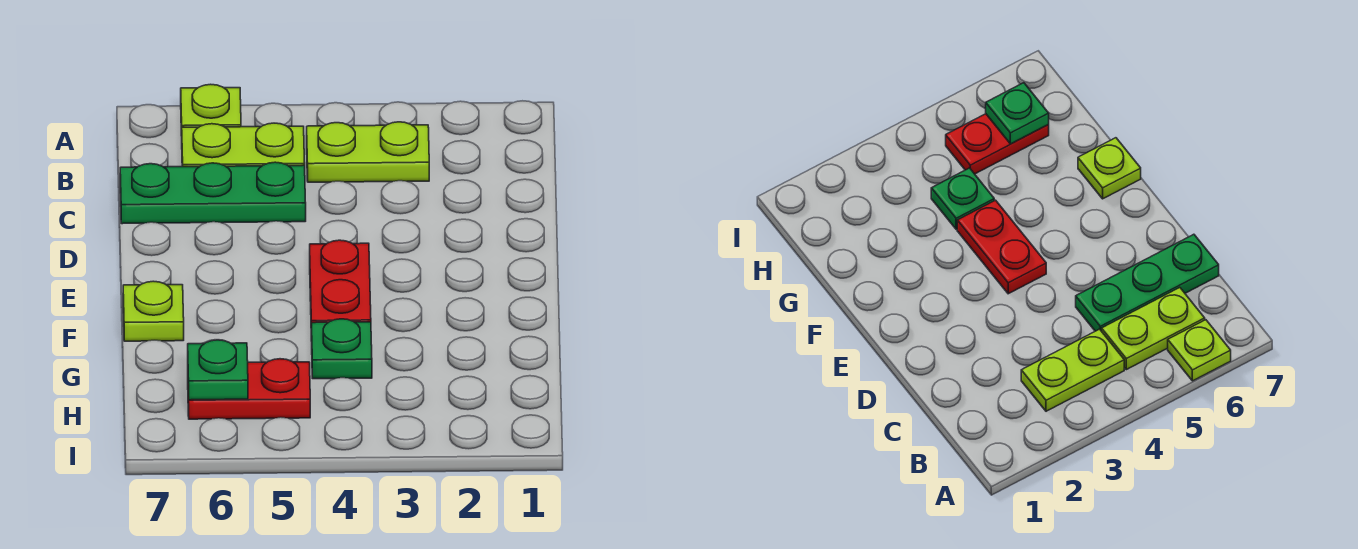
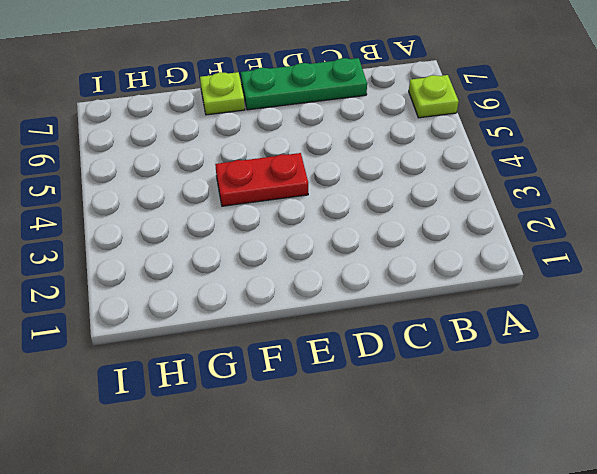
green 1x3 plate [241,58,367,110] -> green 1x3 plate turned to [120,162,306,224]
none -> lime 1x2 plate [307,122,429,182]
none -> lime 1x2 plate [182,123,305,167]

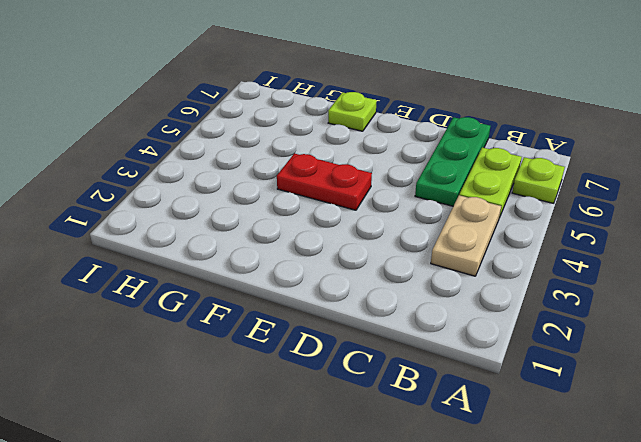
tan 1x2 plate [431,195,501,276] -> lime 1x2 plate [307,122,429,182]
none -> green 1x1 plate [311,319,372,379]
none -> red 1x2 plate [188,359,310,419]

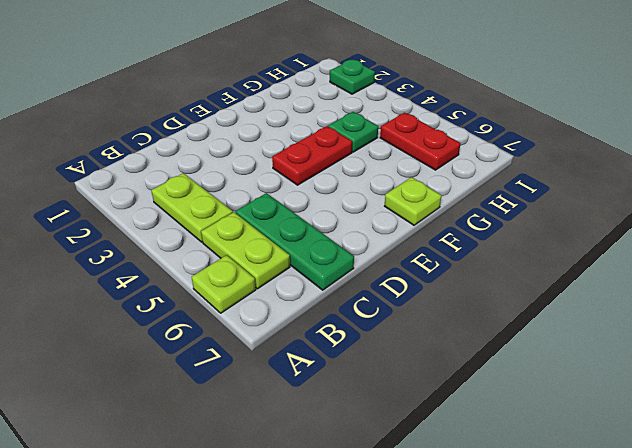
green 1x1 plate [330,60,375,94] -> green 1x1 plate moved to [188,340,248,400]

